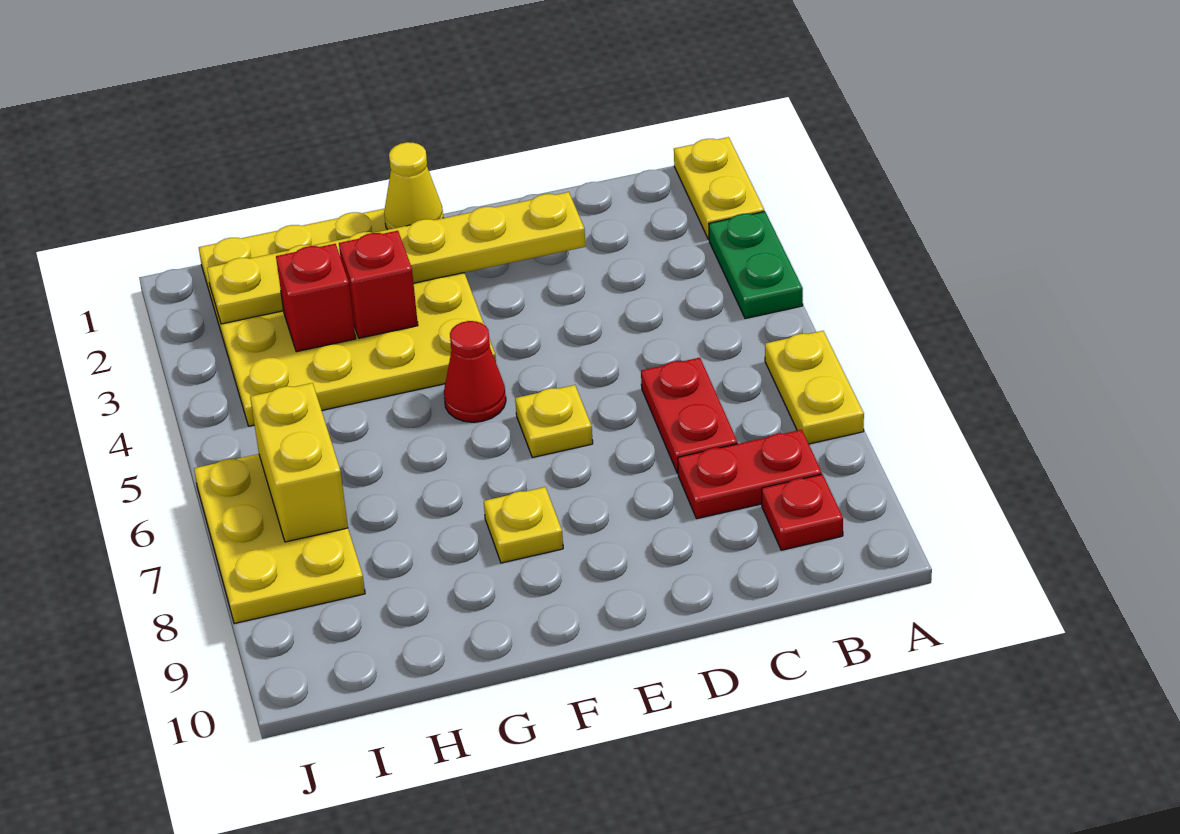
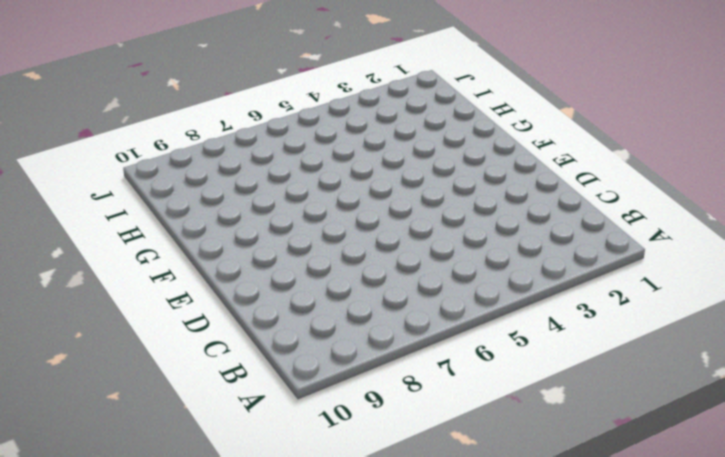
none -> yellow 1x2 plate [674,137,764,240]
none -> green 1x2 plate [709,211,803,319]
none -> yellow 1x2 plate [765,331,864,444]

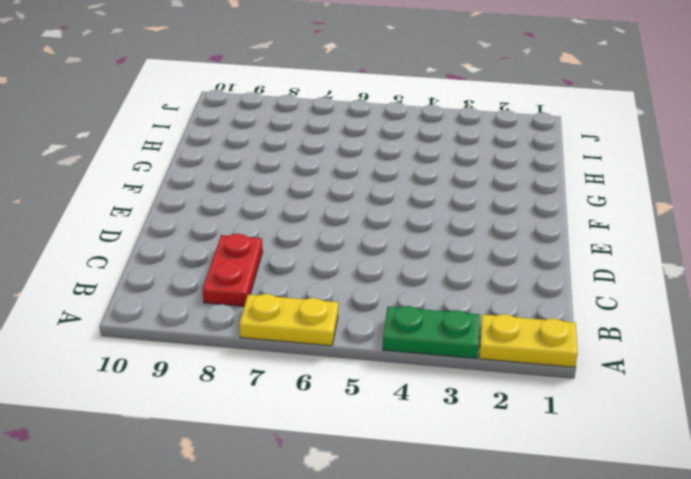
none -> red 1x1 plate [762,474,843,550]
none -> red 1x2 plate [641,358,738,473]
none -> yellow 1x1 plate [515,385,593,457]

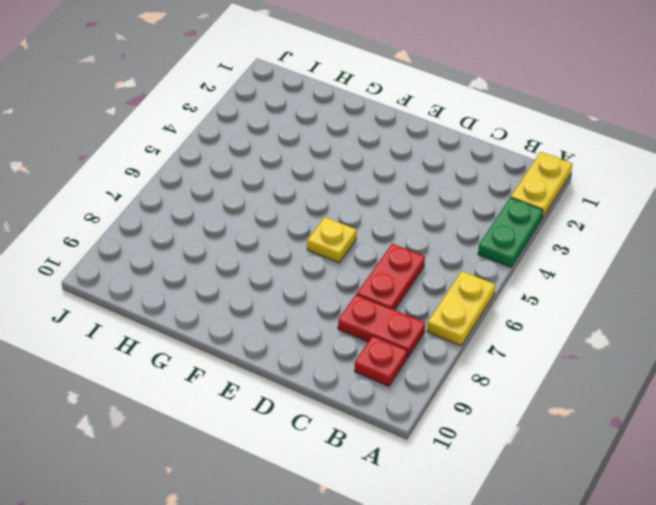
none -> yellow 4x4 plate [199,209,496,426]
none -> red 1x1 cone [444,321,506,422]
none -> yellow 1x1 plate [484,487,563,563]

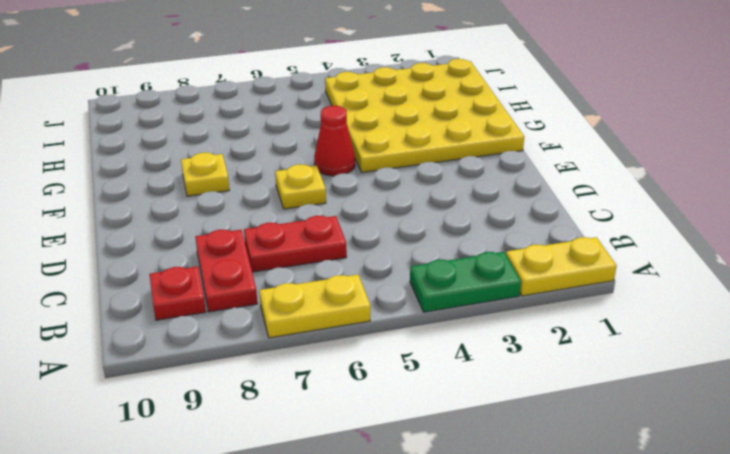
none -> yellow 2x3 plate [194,454,365,624]
none -> yellow 1x6 plate [207,192,586,324]
none -> yellow 1x1 cone [384,142,443,230]

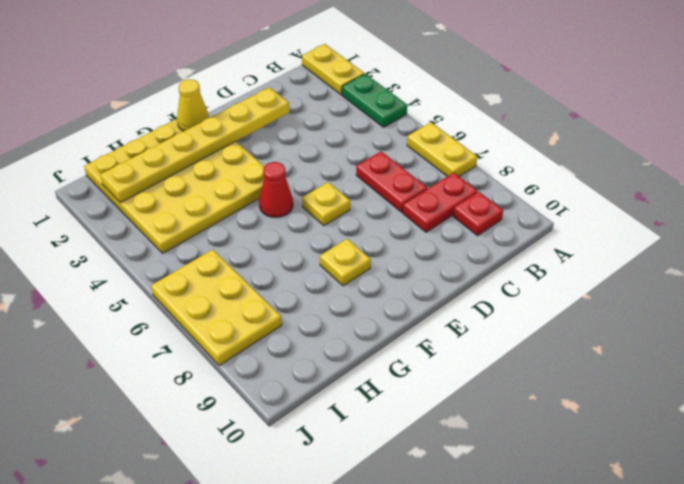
none -> red 1x1 brick [339,231,418,338]
none -> red 1x1 brick [276,244,356,352]
none -> yellow 1x2 brick [250,383,348,542]

